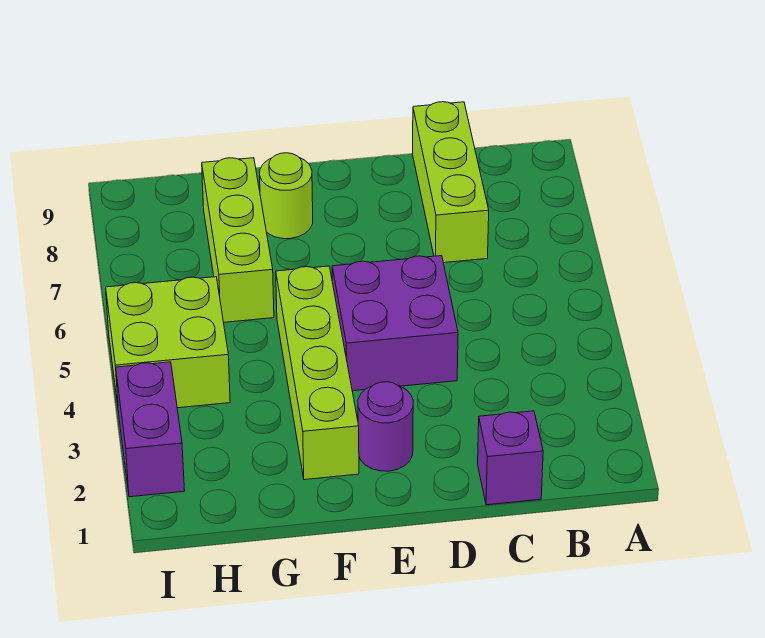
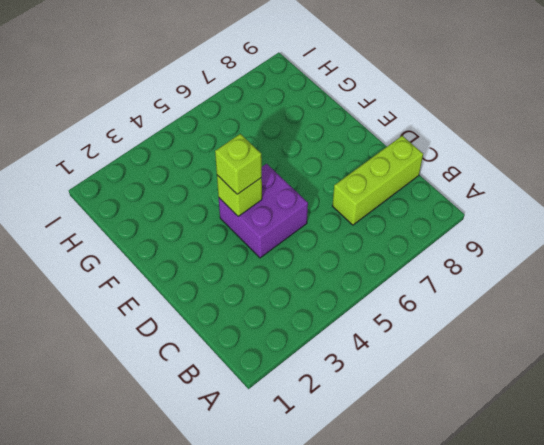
lime 1x1 brick [217,175,262,216] -> none
lime 1x1 brick [215,134,262,194] -> none
none -> purple 1x1 brick [478,411,543,505]
none -> purple 1x1 round brick [358,382,413,471]

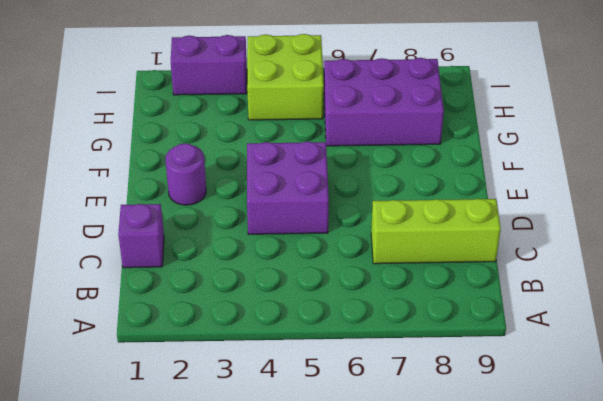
purple 2x3 brick [324,58,444,146] -> lime 1x3 brick [202,158,274,322]
none -> lime 1x4 brick [276,266,359,480]
none -> lime 1x1 round brick [260,153,313,239]

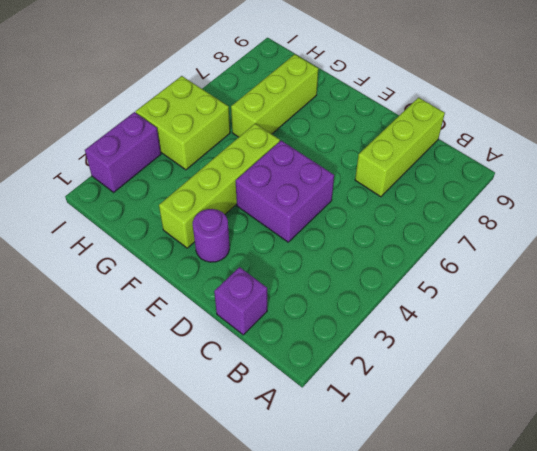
none -> lime 1x1 round brick [260,153,313,239]

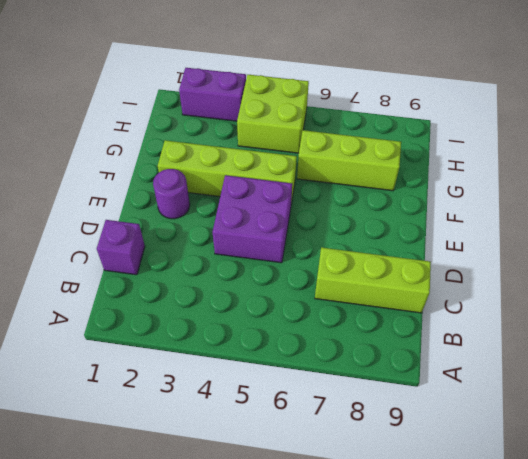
none -> lime 1x1 round brick [260,153,313,239]

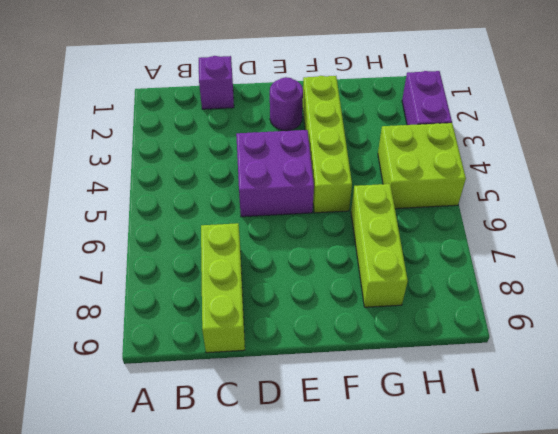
none -> lime 1x1 round brick [260,153,313,239]

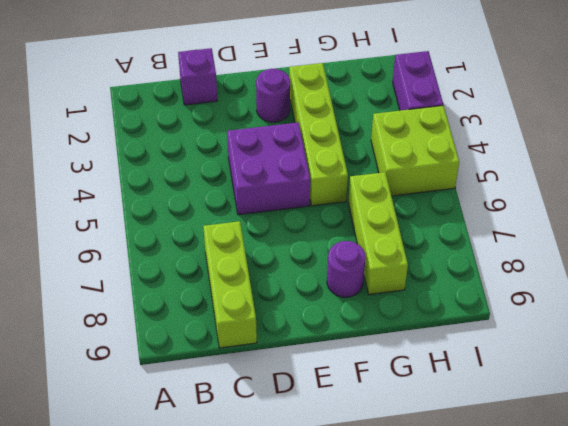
purple 1x1 round brick [327,241,366,297] -> lime 1x1 round brick [260,153,313,239]

